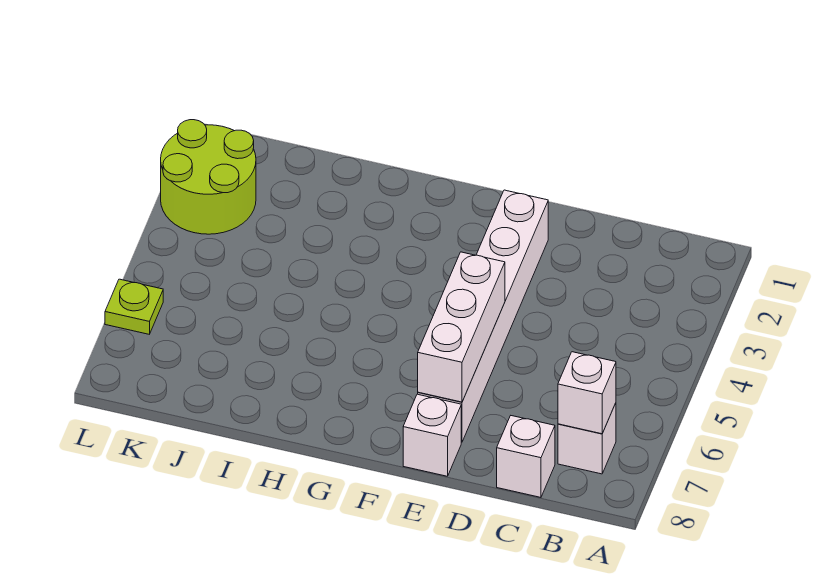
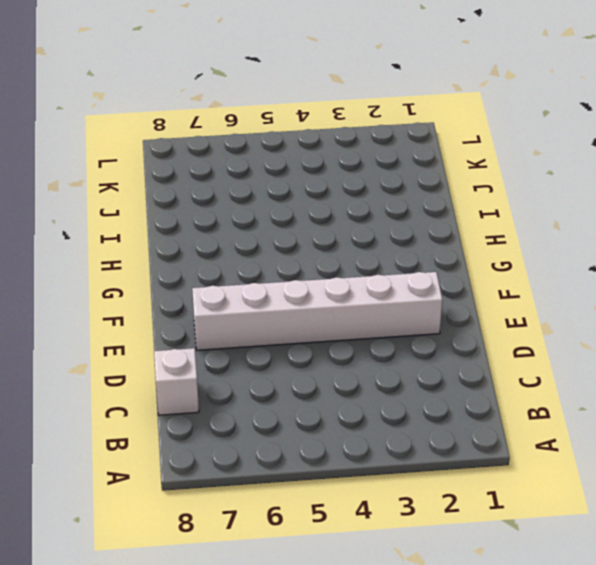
none -> white 1x1 brick [558,403,616,474]
none -> white 1x1 brick [403,394,461,476]

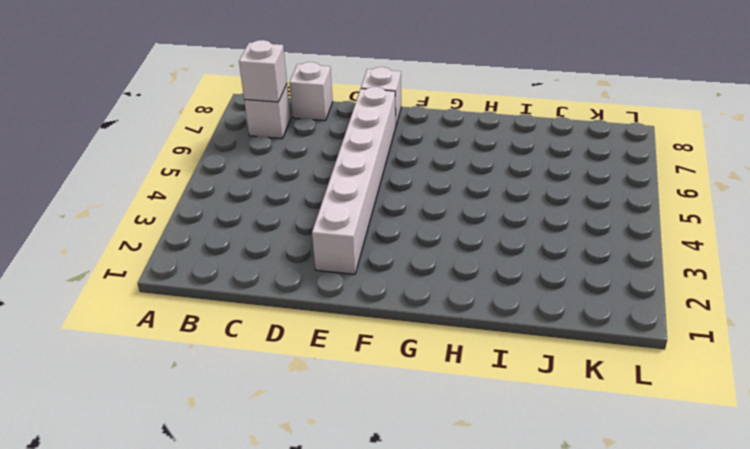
none -> lime 2x2 round brick [161,120,256,234]
none -> lime 1x1 plate [105,279,163,334]

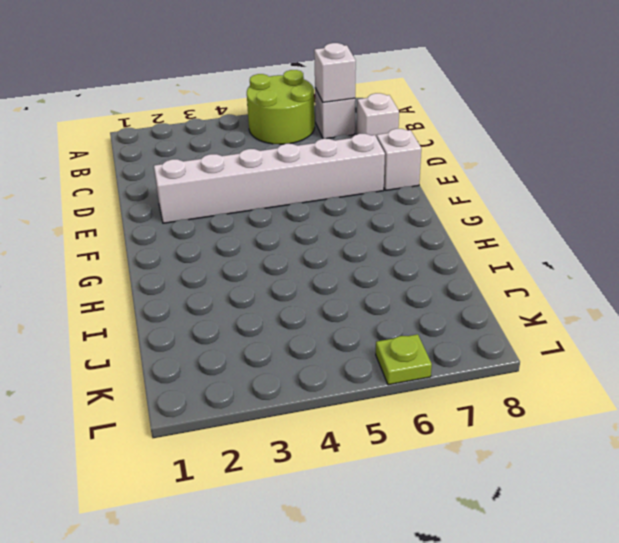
lime 2x2 round brick [247,70,315,144] -> lime 2x2 round brick moved to [161,120,256,234]
none -> white 1x3 brick [418,252,505,402]

